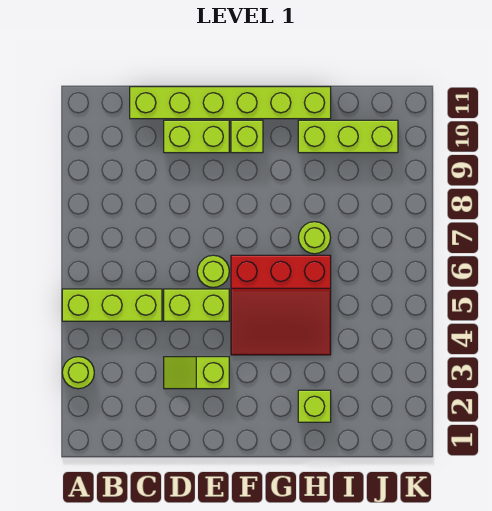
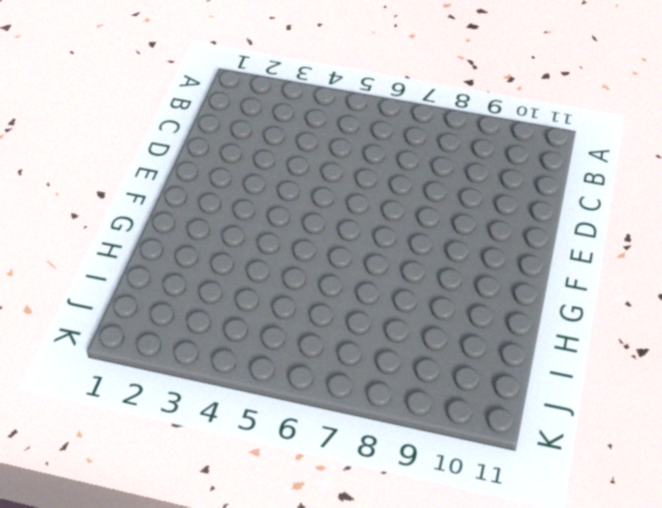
none -> lime 1x1 round brick [62,357,94,389]
none -> lime 1x3 brick [62,289,162,321]
none -> lime 1x6 brick [130,87,331,119]

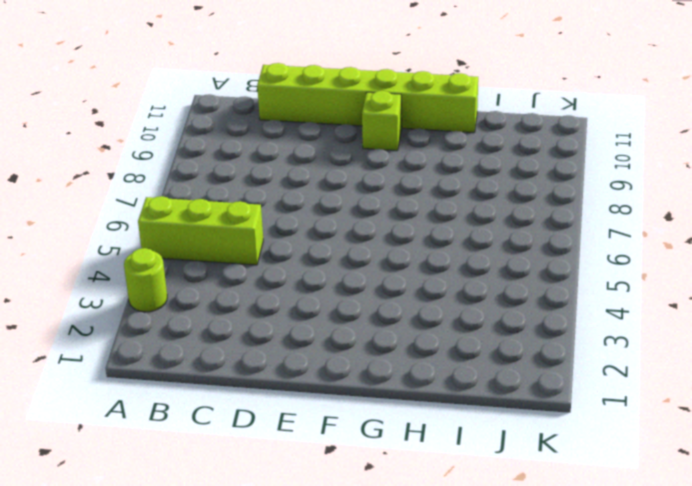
none -> lime 1x2 slope [164,357,229,389]
none -> lime 1x2 brick [164,289,229,321]
none -> lime 1x2 brick [164,120,229,153]

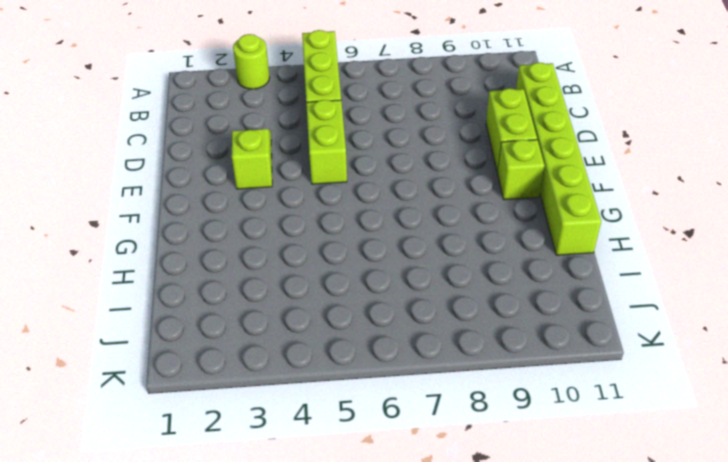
none -> lime 1x1 round brick [197,255,229,287]
none -> red 3x3 slope [231,255,331,355]
none -> lime 1x1 brick [298,390,331,422]

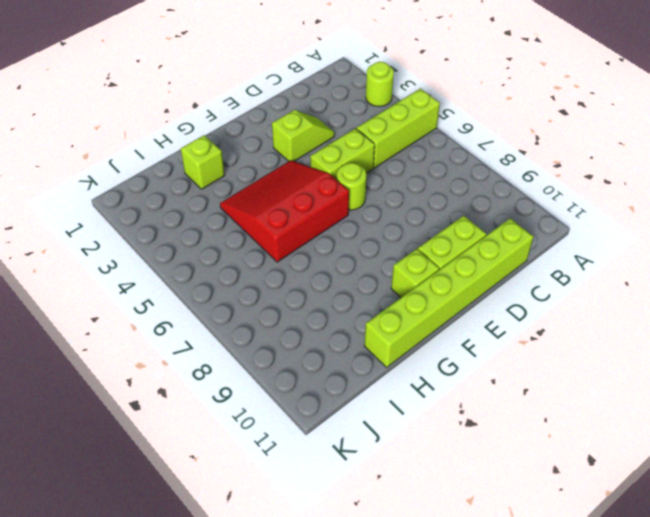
none -> lime 1x1 round brick [299,222,331,254]
none -> lime 1x3 brick [298,120,398,153]

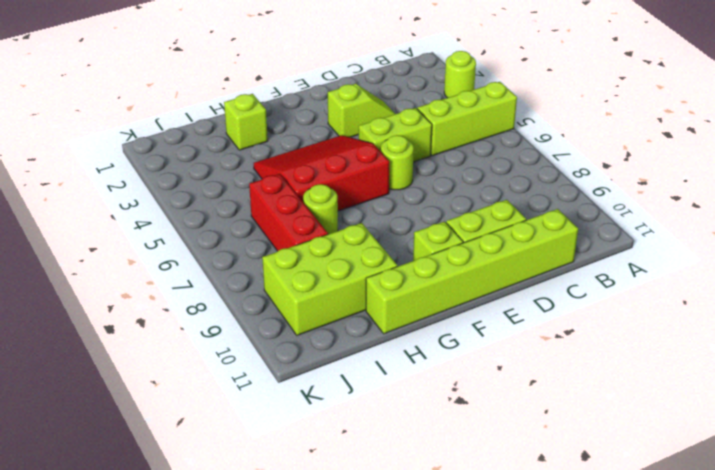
lime 2x3 brick [262,223,398,335] -> lime 1x3 brick [298,120,398,153]
red 1x3 brick [249,174,328,251] -> none

